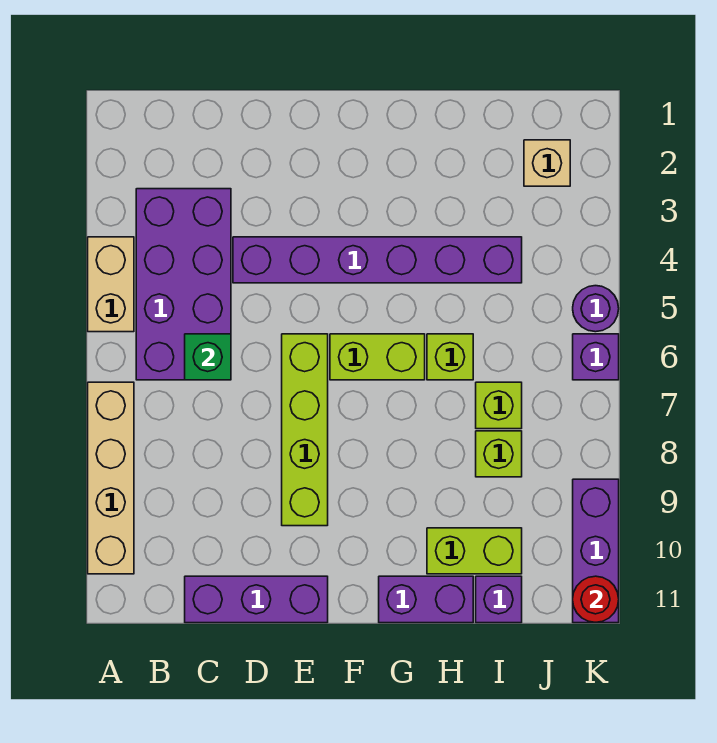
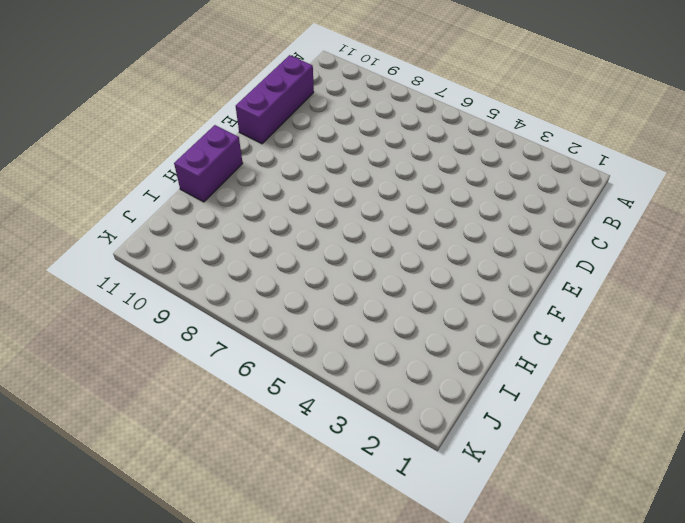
none -> tan 1x2 brick [88,237,134,332]
none -> tan 1x4 brick [88,382,134,574]
none -> purple 2x4 brick [136,189,231,380]

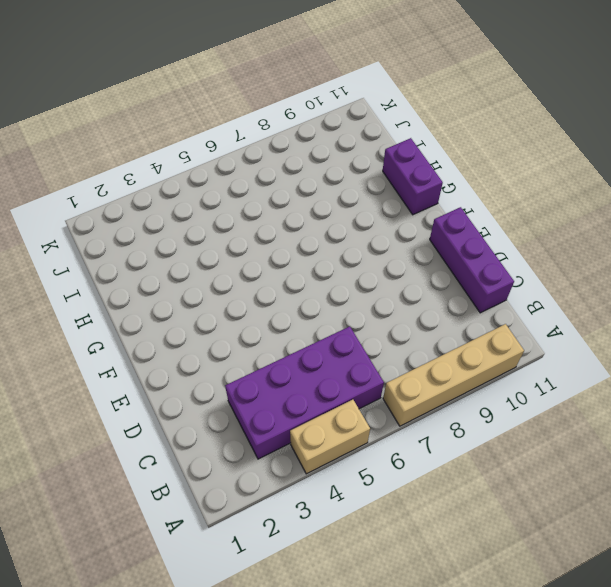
none -> purple 1x6 brick [233,237,522,283]
none -> lime 1x4 brick [282,334,328,526]
none -> lime 1x2 brick [330,334,425,380]

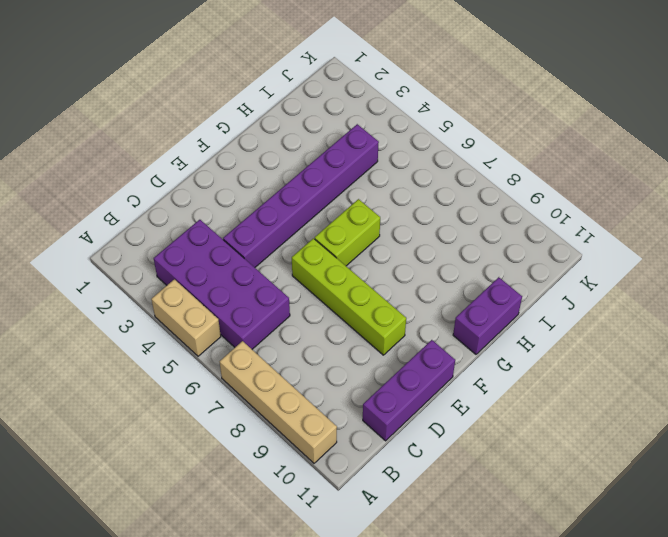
none -> lime 1x1 brick [427,334,473,380]
none -> lime 1x2 brick [427,528,522,574]
none -> lime 1x1 brick [476,382,522,429]

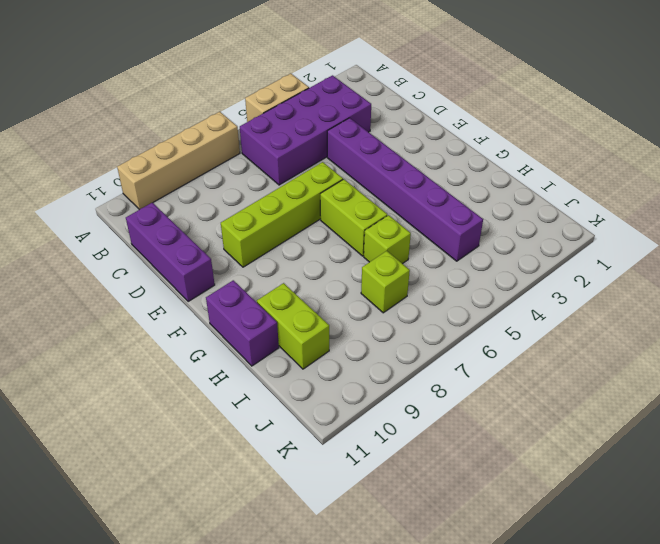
none -> lime 1x1 brick [476,431,522,477]
none -> purple 1x1 brick [476,576,522,623]
none -> tan 1x1 brick [524,140,570,186]

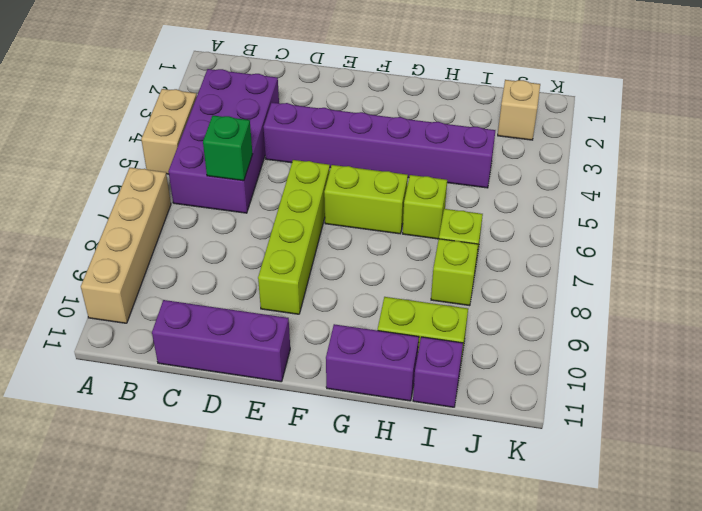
none -> purple 1x1 round brick [573,286,619,332]
none -> purple 1x1 brick [573,334,619,380]
none -> purple 1x3 brick [573,479,619,623]

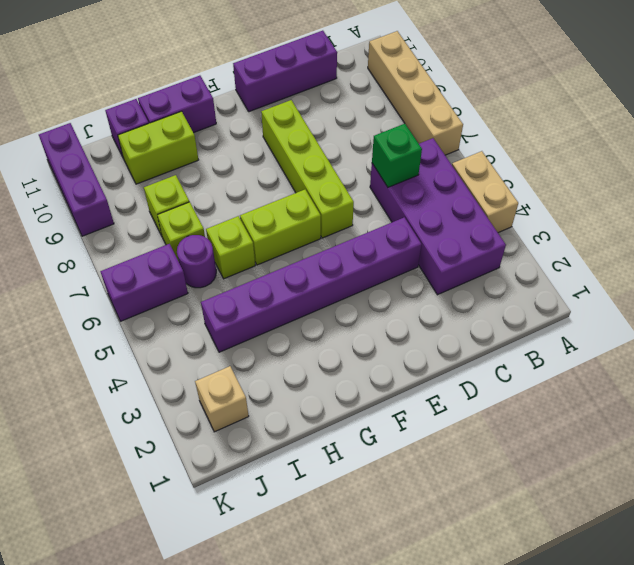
purple 1x1 round brick [177,235,216,288] -> purple 1x1 round brick moved to [573,286,619,332]
purple 1x2 brick [100,244,188,321] -> purple 1x1 brick [573,334,619,380]
none -> red 1x1 round brick [573,576,619,622]

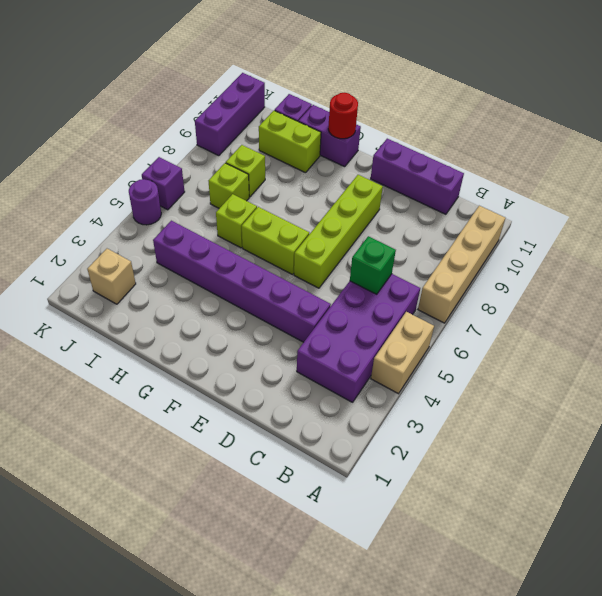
red 1x1 round brick [328,93,358,139] -> red 1x1 round brick moved to [573,576,619,622]

